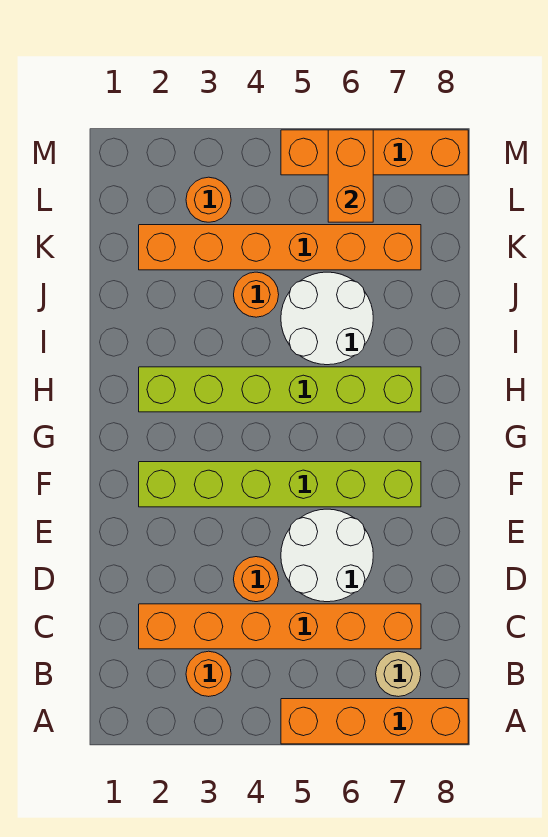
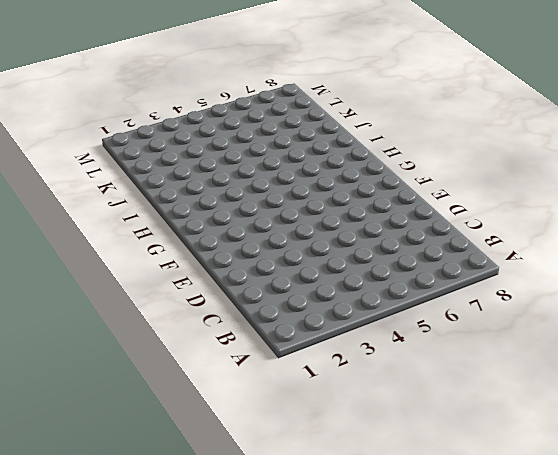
none -> orange 1x4 brick [281,699,468,744]
none -> orange 1x1 round brick [186,651,231,697]
none -> tan 1x1 round brick [376,651,421,697]

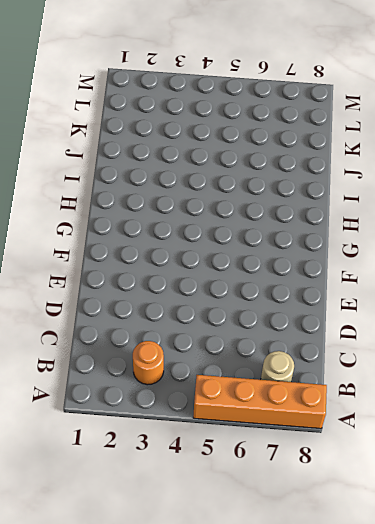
none -> orange 1x6 brick [139,604,421,649]
none -> orange 1x1 round brick [234,557,279,602]
none -> white 2x2 round brick [281,509,373,602]

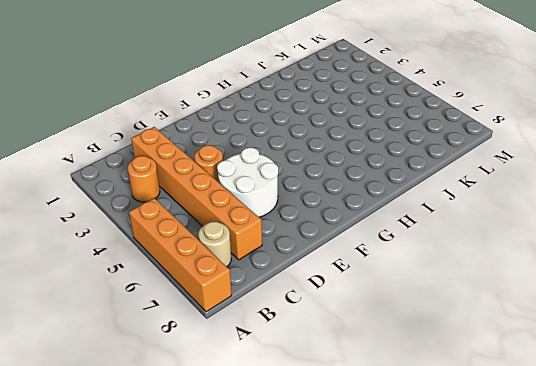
none -> lime 1x6 brick [139,462,421,507]
none -> lime 1x6 brick [139,367,421,412]
none -> white 2x2 round brick [281,272,373,365]

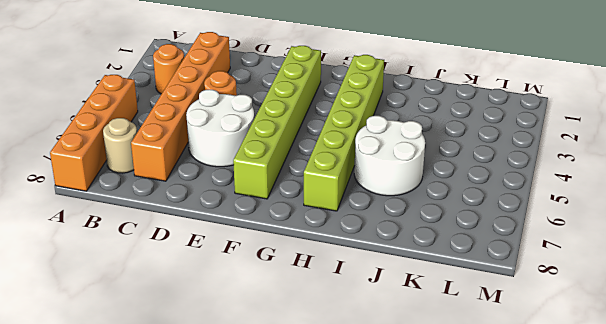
none -> orange 1x1 round brick [234,272,279,317]
none -> orange 1x6 brick [139,225,421,270]
none -> orange 1x1 round brick [186,177,231,222]

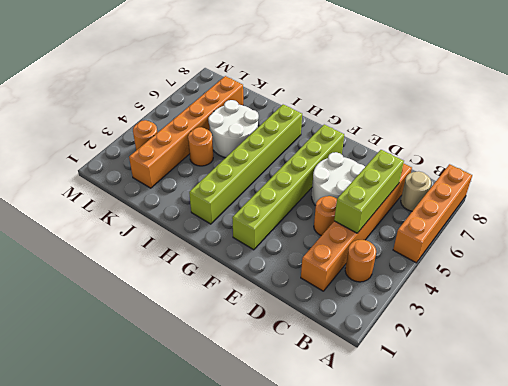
lime 1x3 brick [334,150,404,233] -> none
none -> orange 1x4 brick [281,130,468,175]
none -> orange 1x2 brick [328,130,373,222]

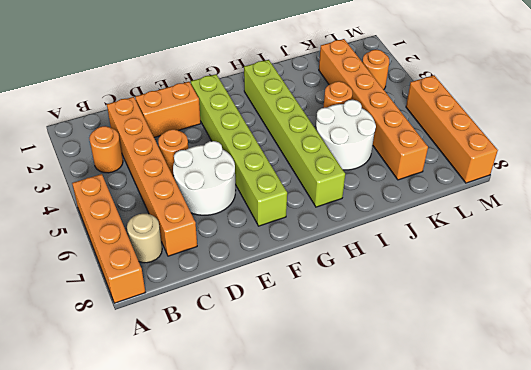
orange 1x2 brick [135,82,201,137] -> orange 1x2 brick moved to [328,130,373,222]

